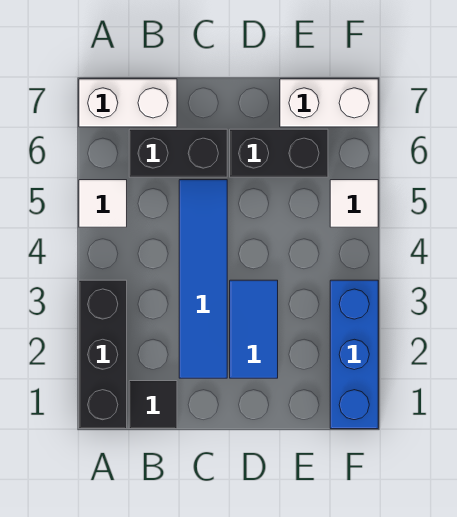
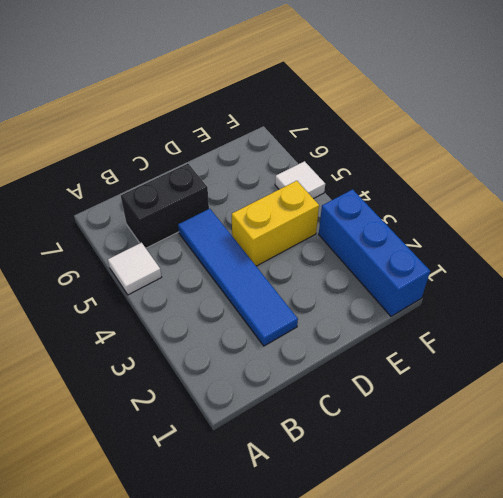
yellow 1x2 brick [232,181,319,266] -> none
none -> black 1x3 brick [79,280,127,429]
none -> white 1x2 brick [79,79,177,127]

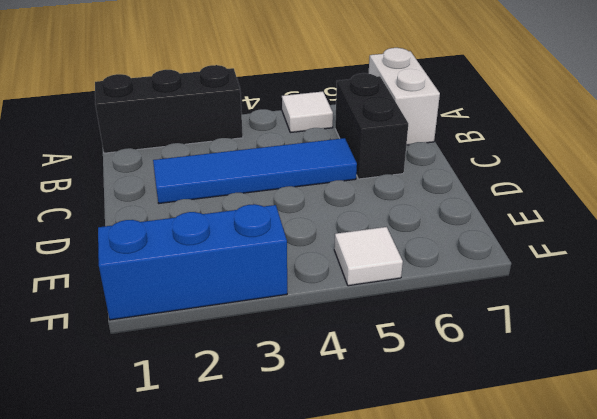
none -> black 1x1 tile [129,381,177,429]
none -> blue 1x2 tile [230,280,278,378]

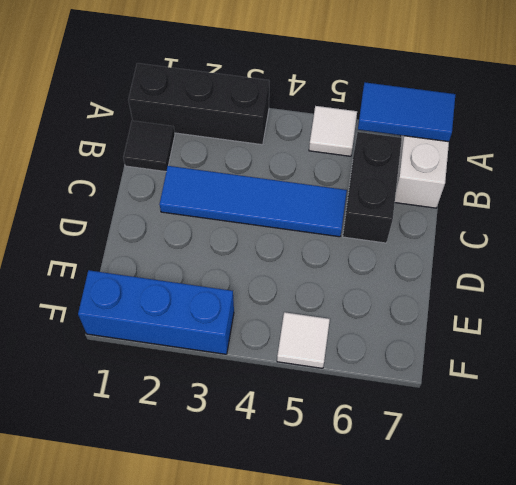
blue 1x2 tile [358,82,455,142] -> blue 1x2 tile moved to [230,280,278,378]
none -> black 1x2 brick [230,129,328,177]
none -> white 1x2 brick [280,79,378,127]

